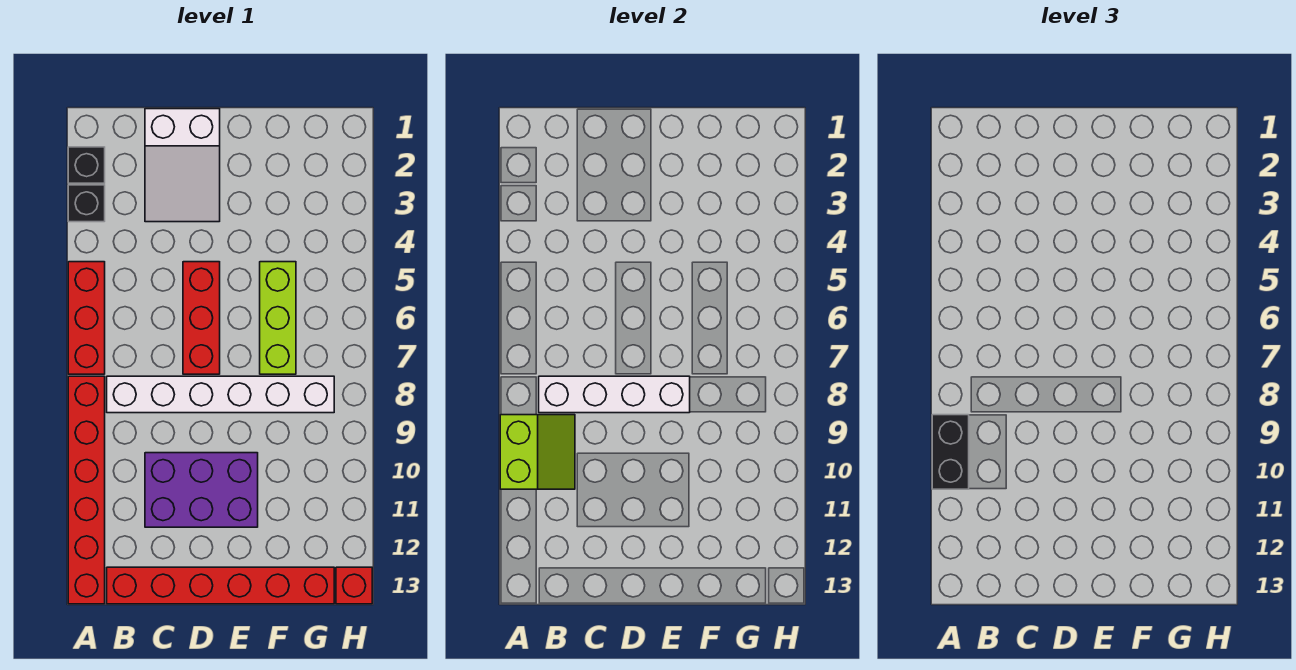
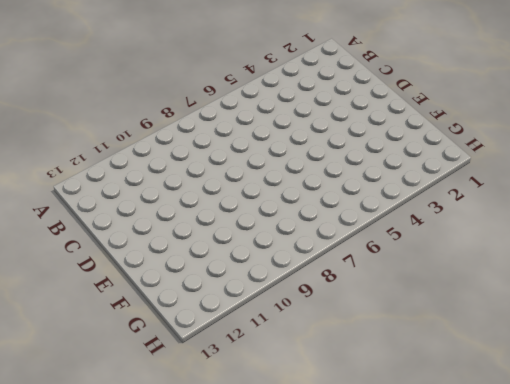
none -> black 1x1 brick [68,147,105,183]
none -> black 1x1 brick [68,185,105,222]
none -> red 1x3 brick [68,262,105,374]

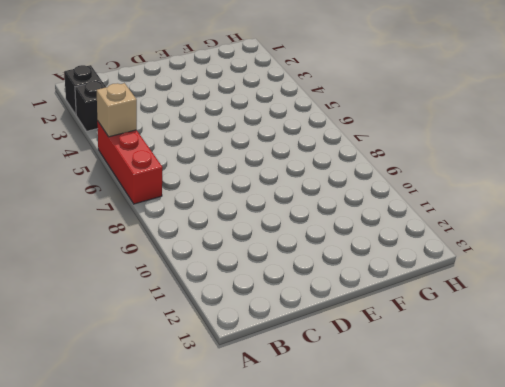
tan 1x1 brick [97,83,137,137] -> none
none -> red 1x6 brick [68,376,105,604]
none -> white 1x6 brick [107,376,334,413]
none -> red 1x6 brick [107,567,334,604]

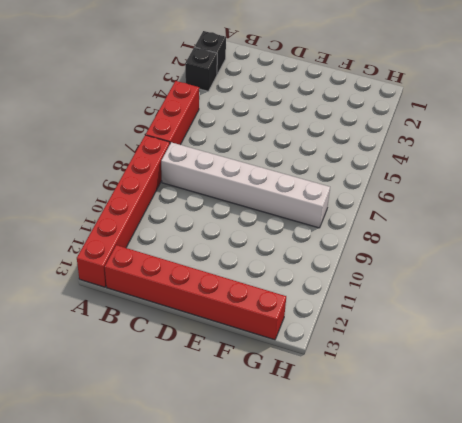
none -> white 2x3 slope [145,109,220,222]
none -> purple 2x3 brick [145,453,258,527]
none -> red 1x3 brick [183,262,220,374]

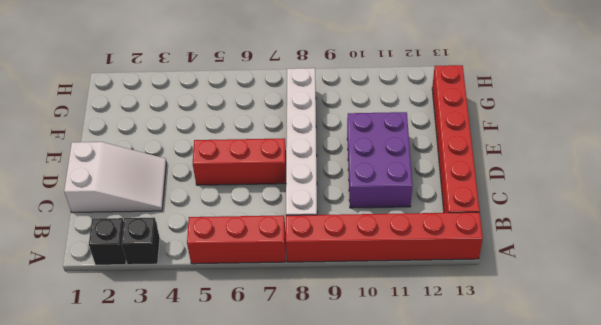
none -> lime 1x3 brick [260,262,296,374]
none -> red 1x1 brick [336,567,372,604]
none -> lime 2x2 slope [500,415,575,489]

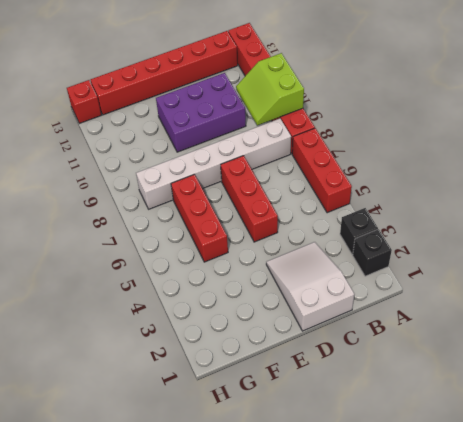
red 1x3 brick [171,174,228,262] -> lime 1x3 brick [260,262,296,374]
none -> white 1x4 brick [539,376,690,413]
none -> black 1x2 brick [932,415,969,489]

